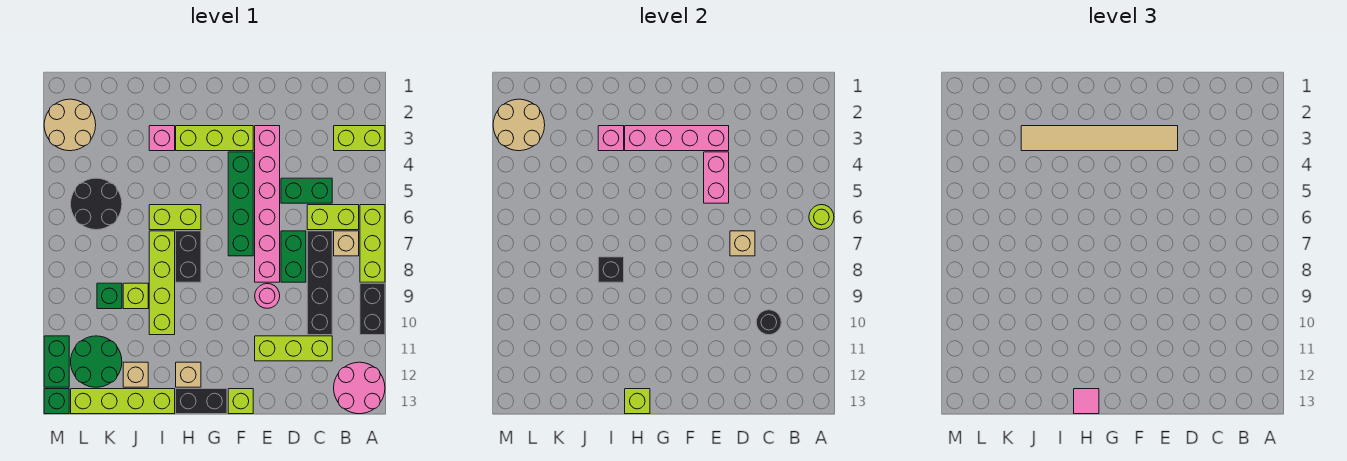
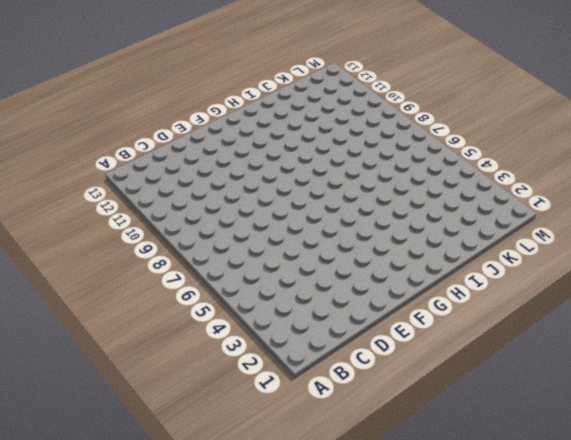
none -> lime 1x2 brick [334,126,385,151]
none -> lime 1x3 brick [360,205,385,282]
none -> black 1x2 brick [360,283,385,335]
none -> pink 2x2 round brick [334,362,385,414]

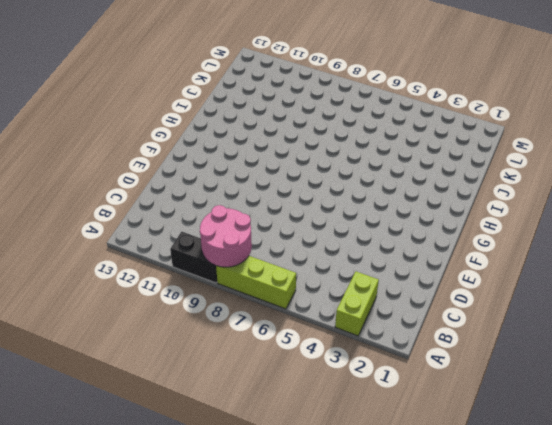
pink 2x2 round brick [200,205,252,267] -> pink 2x2 round brick moved to [334,362,385,414]
none -> lime 1x2 brick [307,205,359,230]
none -> tan 1x1 brick [334,231,359,256]
none -> green 1x2 brick [281,178,332,203]
none -> black 1x4 brick [307,231,332,335]

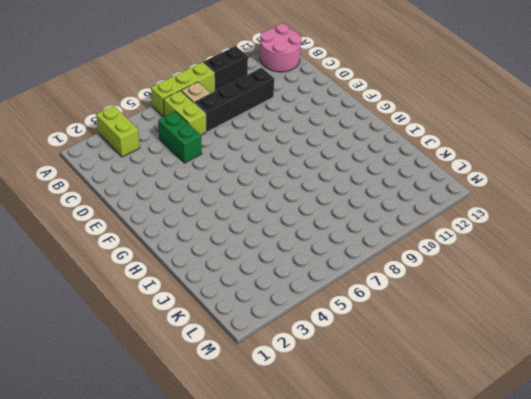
none -> lime 1x3 brick [255,336,332,361]
none -> green 1x2 brick [281,231,306,282]
none -> pink 1x6 brick [255,126,280,282]
none -> pink 1x1 round brick [255,284,280,308]

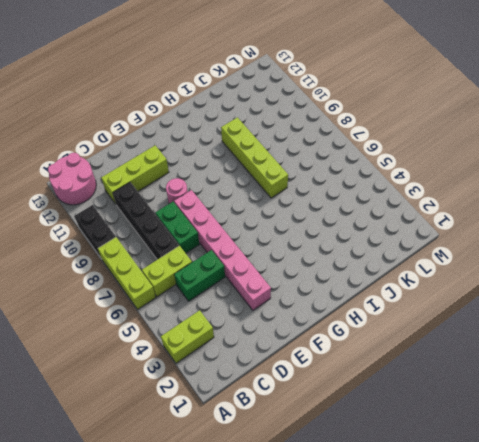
none -> tan 1x1 brick [334,231,359,256]
none -> lime 1x3 brick [176,126,253,151]
none -> green 1x4 brick [228,152,253,256]
none -> lime 1x1 brick [228,389,253,414]

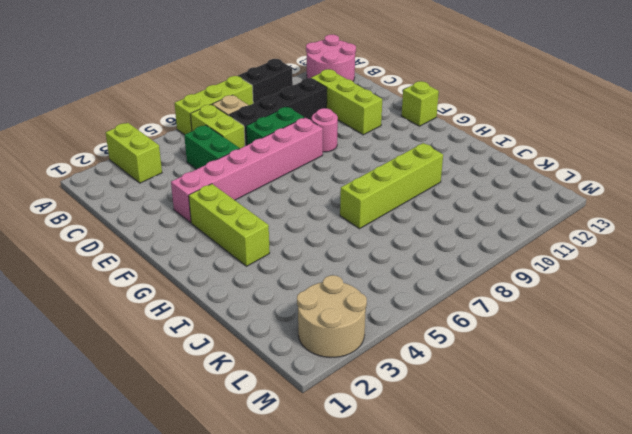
none -> green 1x4 brick [228,152,253,256]
none -> black 1x2 brick [176,389,227,414]
none -> lime 1x2 brick [149,205,201,230]
none -> black 1x2 brick [176,231,201,282]

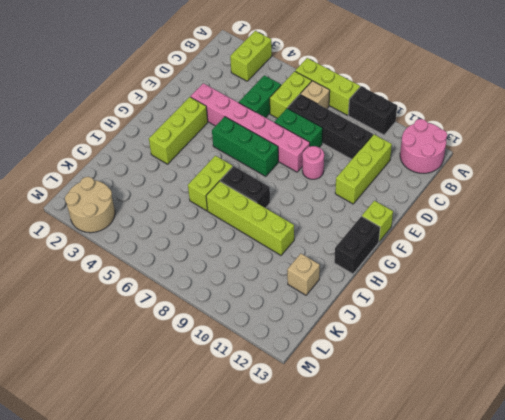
green 1x3 brick [212,117,278,176] -> green 1x4 brick [228,152,253,256]
none -> tan 1x1 brick [176,362,201,387]
none -> pink 1x1 brick [149,126,175,151]
none -> lime 1x4 brick [71,389,175,414]
none -> lime 1x1 brick [123,283,148,309]

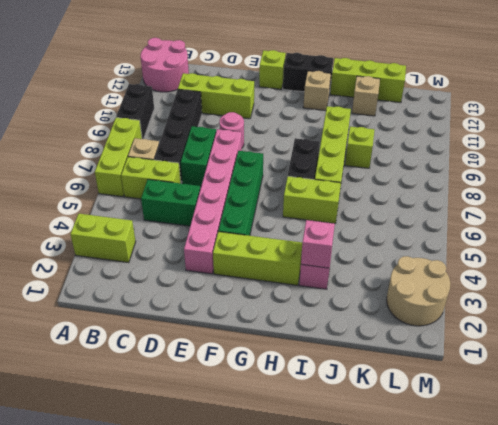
lime 1x3 brick [330,58,406,103] -> lime 1x4 brick [71,389,175,414]
none -> black 2x2 round brick [71,178,122,230]
none -> green 1x1 brick [97,283,122,309]
none -> green 2x2 round brick [71,336,122,387]
none -> green 1x2 brick [44,336,69,387]

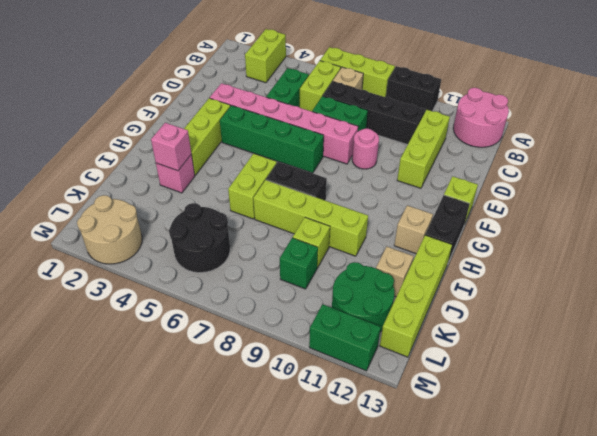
none -> green 1x1 brick [44,389,69,414]
none -> lime 1x1 round brick [809,205,834,230]
none -> black 1x1 round brick [756,310,781,335]
none -> tan 1x1 brick [730,231,755,256]

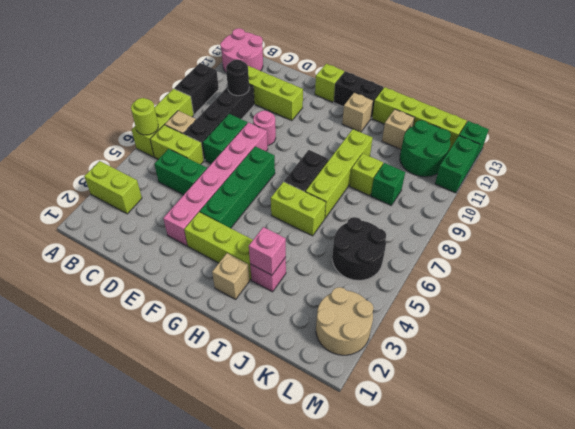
tan 1x1 brick [212,253,250,299] -> tan 1x1 brick moved to [730,231,755,256]
none -> pink 1x4 brick [625,126,729,151]
none -> pink 1x2 brick [704,152,729,203]
none -> lime 1x1 brick [625,389,650,414]
none -> black 1x1 brick [598,257,624,282]

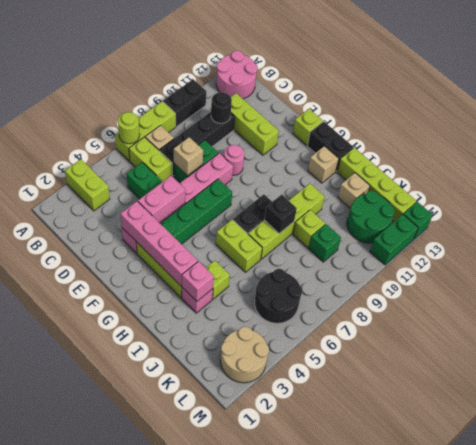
lime 1x1 brick [206,261,230,299] -> lime 1x1 brick moved to [625,389,650,414]
none -> tan 2x2 round brick [493,99,545,151]
none -> tan 1x6 tile [1021,126,1178,151]
none -> pink 1x1 tile [1074,389,1099,414]

